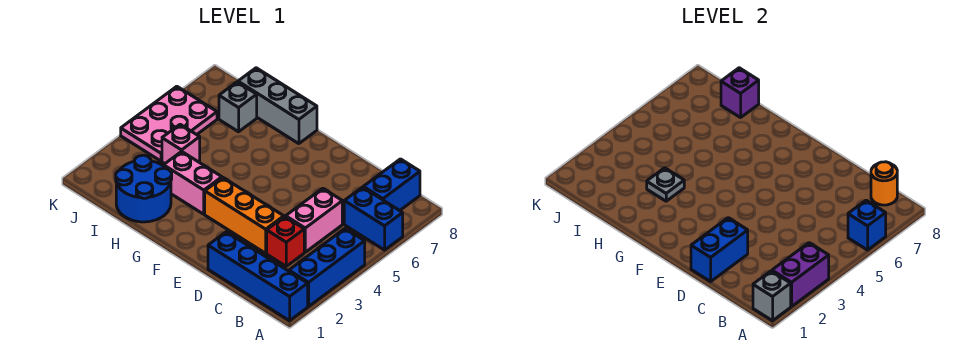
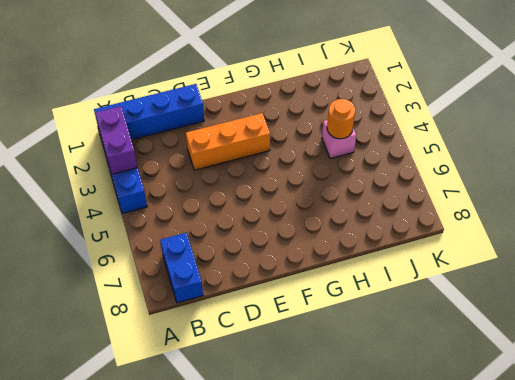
orange 1x1 round brick [327,99,355,139] -> orange 1x1 round brick moved to [871,162,897,205]
none -> blue 1x2 brick [344,187,403,250]
none -> red 1x1 brick [267,217,304,266]
none -> pink 1x2 brick [286,188,342,252]

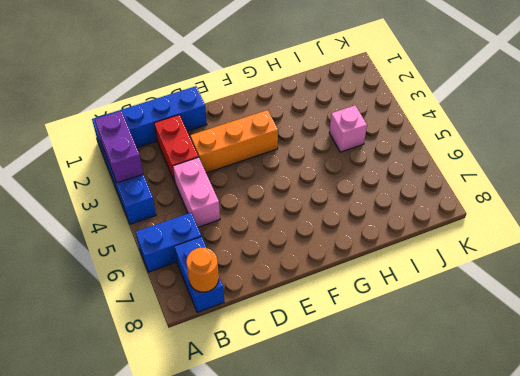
red 1x2 brick [154,115,198,182] -> red 1x1 brick [267,217,304,266]
none -> pink 1x2 brick [164,151,222,214]
none -> grey 1x3 brick [238,68,317,144]
none -> blue 2x2 round brick [116,155,172,222]

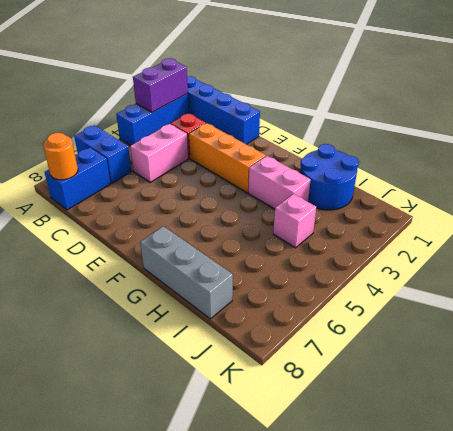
none -> grey 1x1 brick [219,82,257,132]
none -> pink 2x3 plate [121,86,217,161]
none -> grey 1x1 brick [753,271,791,321]

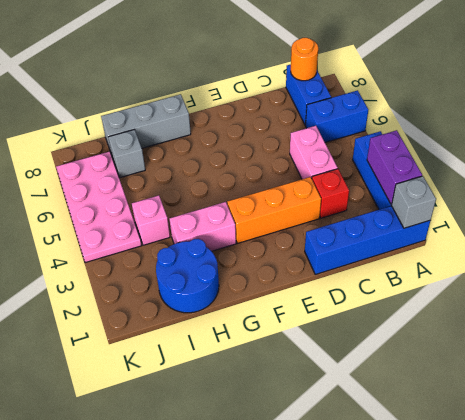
pink 2x4 plate [56,151,142,263] -> pink 2x3 plate [121,86,217,161]
none -> blue 1x1 brick [848,200,886,250]
none -> blue 1x2 brick [691,218,748,282]
none -> grey 1x1 plate [647,168,684,201]

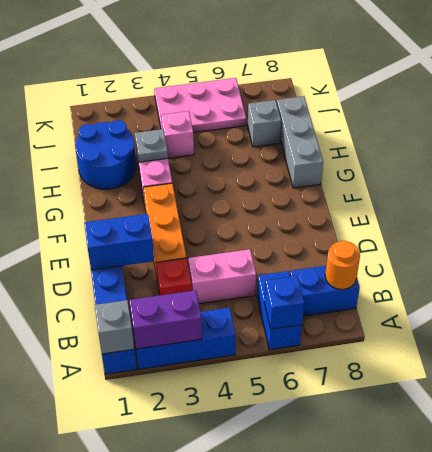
none -> purple 1x1 brick [721,68,759,118]

